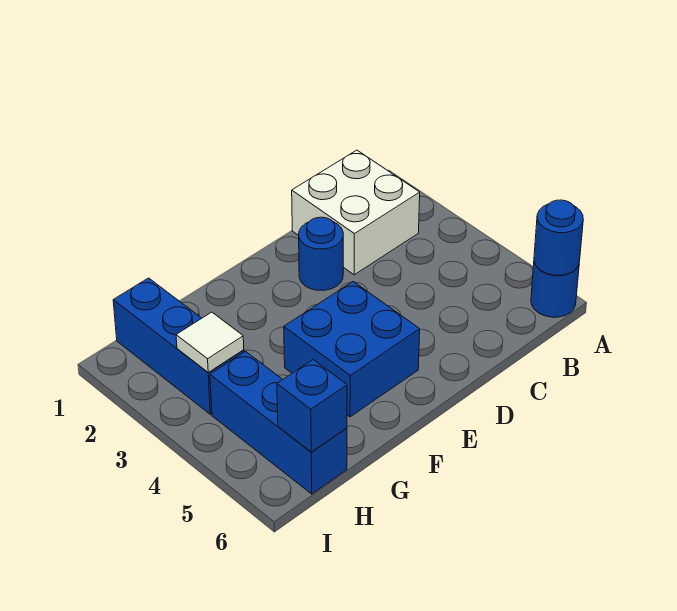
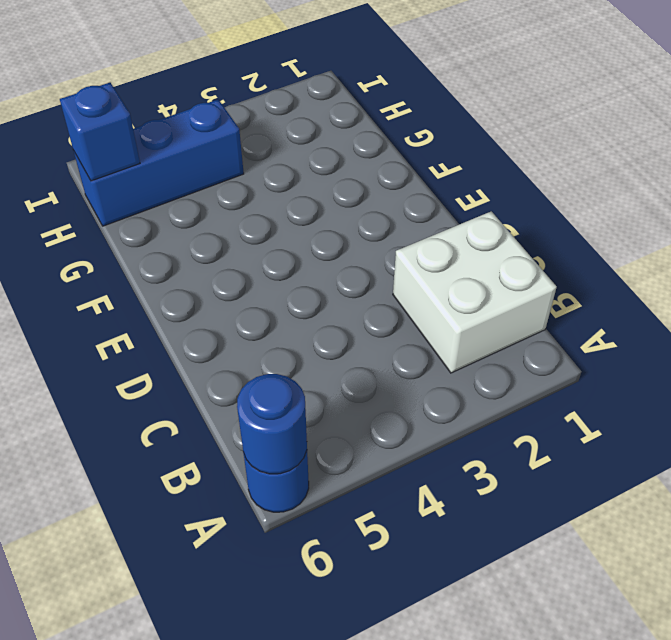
none -> blue 1x1 round brick [299,217,343,290]
none -> blue 2x2 brick [284,282,420,417]

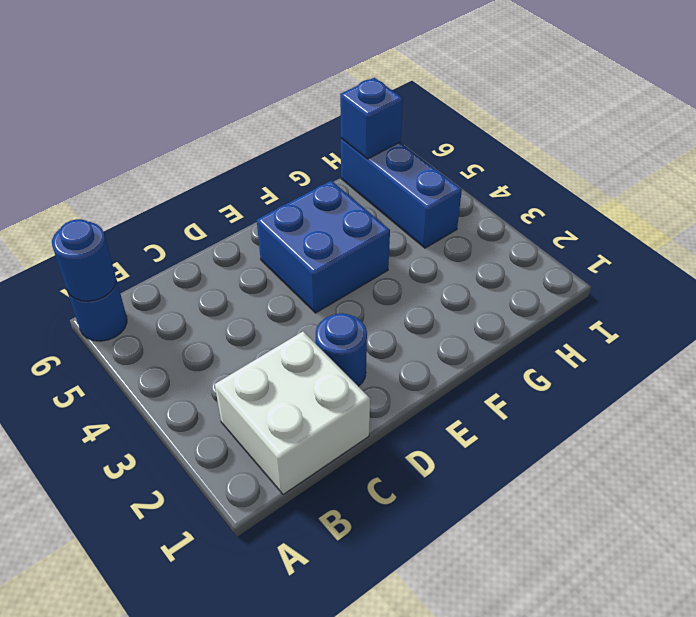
none -> blue 1x3 brick [113,278,244,414]
none -> white 1x1 tile [176,312,244,373]

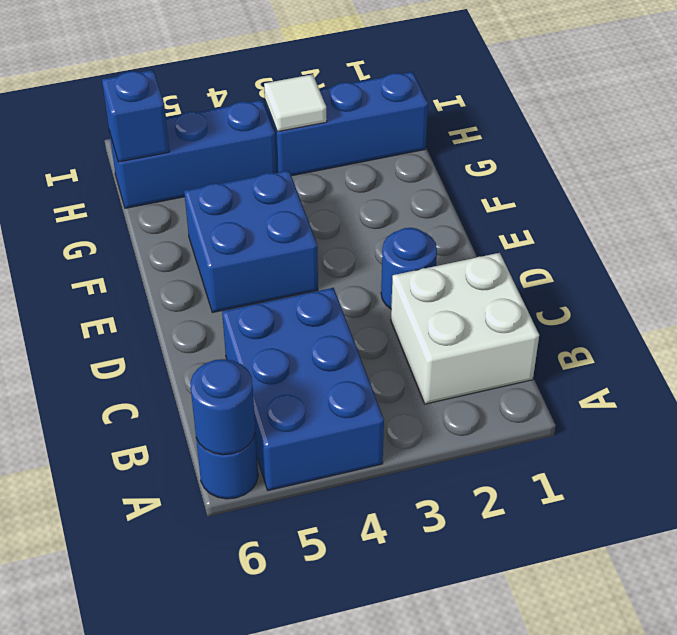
blue 2x3 brick [222,288,384,490] -> none

